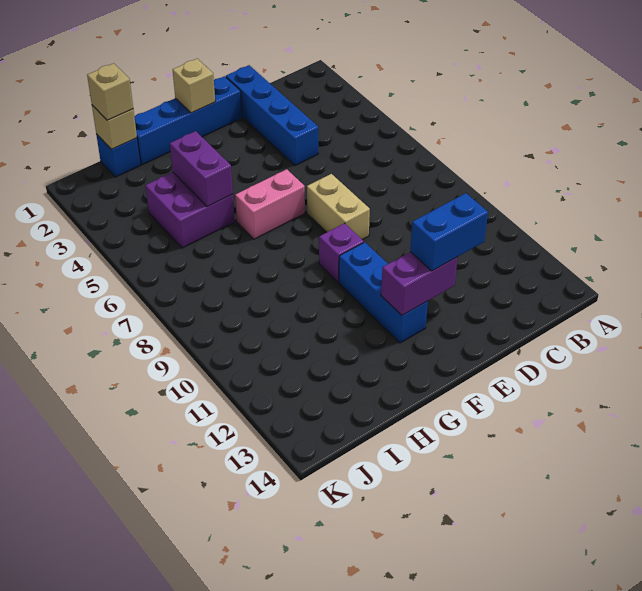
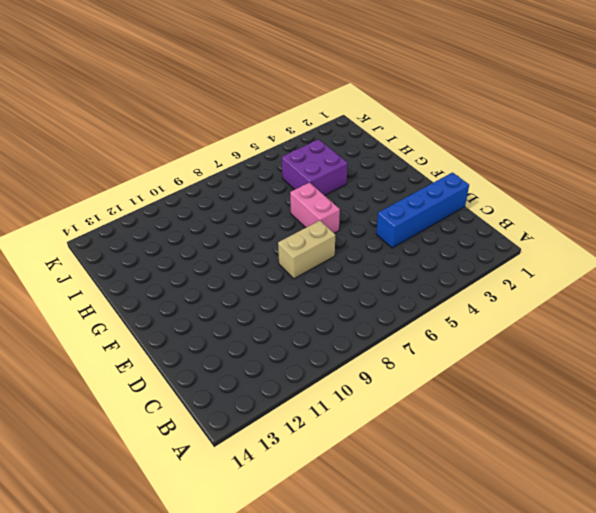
none -> blue 1x4 brick [134,76,242,165]
none -> purple 1x1 brick [319,223,364,282]
none -> blue 1x3 brick [339,242,428,343]

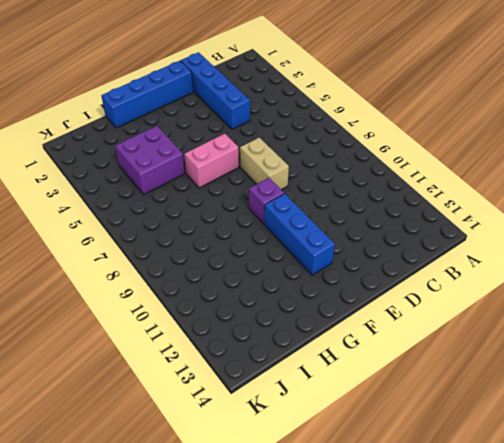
none -> blue 1x1 brick [96,134,141,177]
none -> purple 1x2 brick [381,252,458,315]
none -> tan 1x1 brick [173,59,215,113]

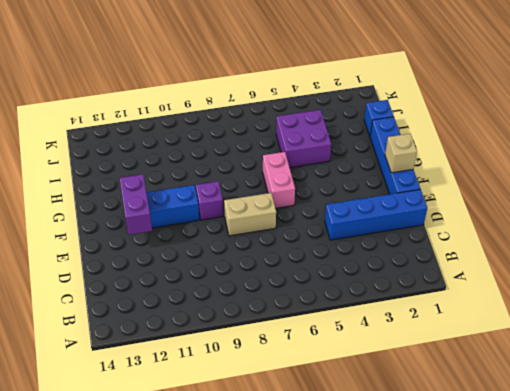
none -> purple 1x2 brick [170,131,233,207]
none -> tan 1x1 brick [92,105,137,149]
none -> blue 1x2 brick [410,193,488,271]

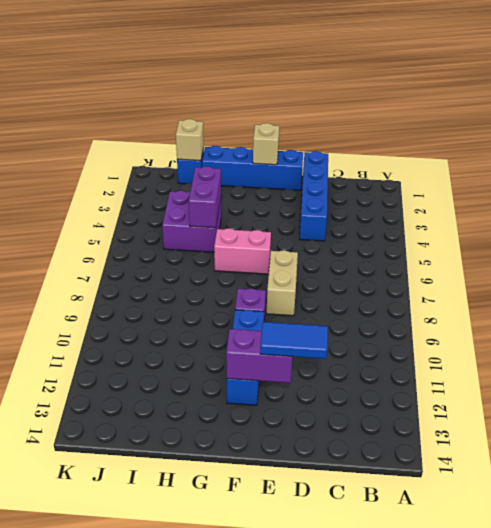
blue 1x2 tile [260,322,328,359] -> blue 1x2 brick [410,193,488,271]
none -> tan 1x1 brick [87,63,133,120]

